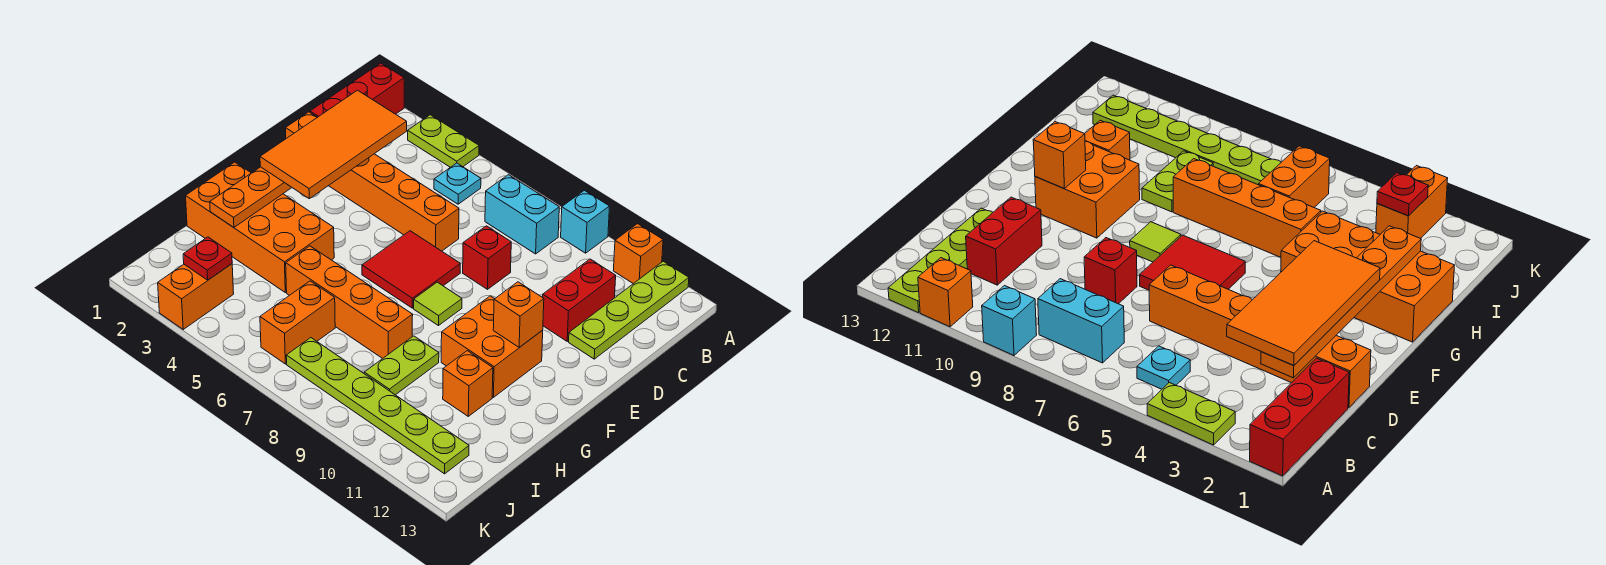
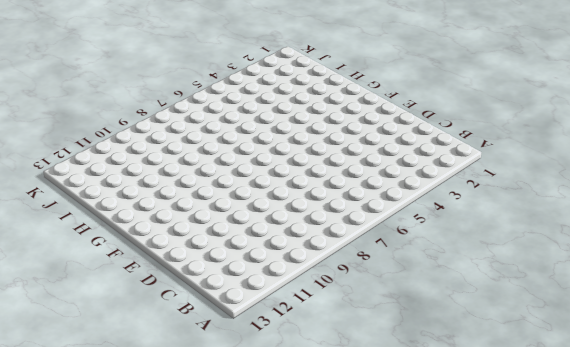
none -> red 1x3 brick [310,63,404,117]
none -> lime 1x2 plate [408,115,479,167]
none -> cyan 1x1 brick [561,190,610,253]

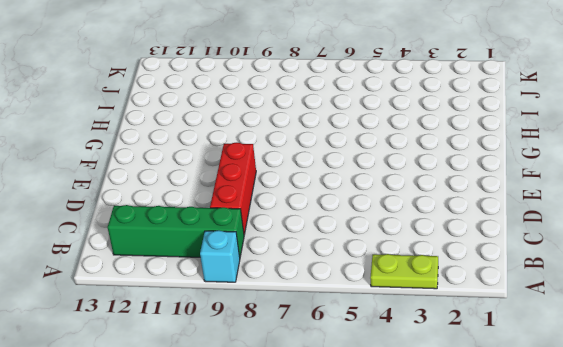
green 1x4 brick [107,205,244,257] -> lime 1x4 plate [569,261,689,359]
red 1x3 brick [210,143,256,235] -> red 1x3 brick moved to [310,63,404,117]
none -> orange 1x1 brick [613,224,663,284]
none -> cyan 1x1 plate [434,163,481,204]
none -> cyan 1x2 brick [485,175,559,254]

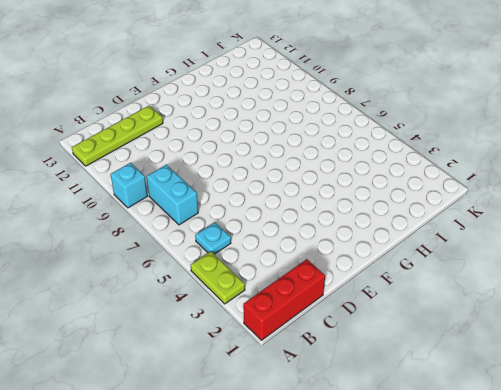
none -> orange 1x1 brick [613,224,663,284]
none -> red 1x2 brick [543,259,616,341]
none -> orange 1x6 brick [286,112,459,251]

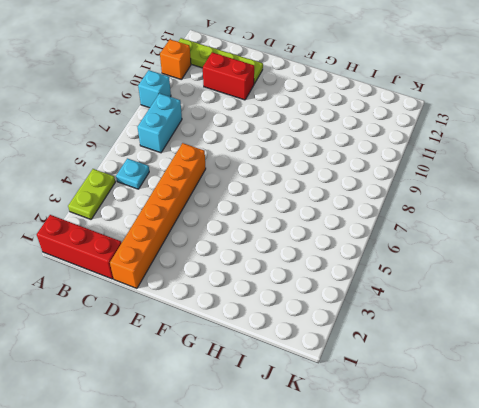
none -> red 1x1 brick [463,226,511,289]
none -> red 2x2 tile [362,231,460,308]
none -> lime 1x1 tile [414,282,462,326]

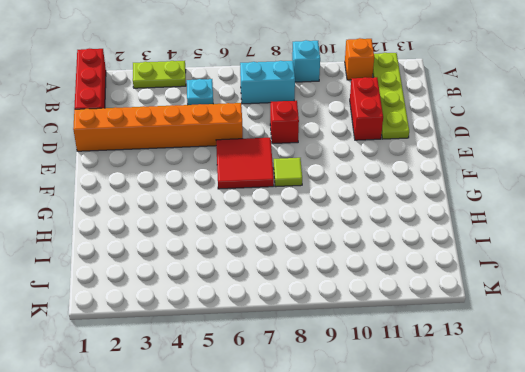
none -> orange 2x2 brick [441,296,543,397]
none -> orange 2x4 brick [186,162,334,292]
none -> orange 1x4 brick [286,246,413,359]

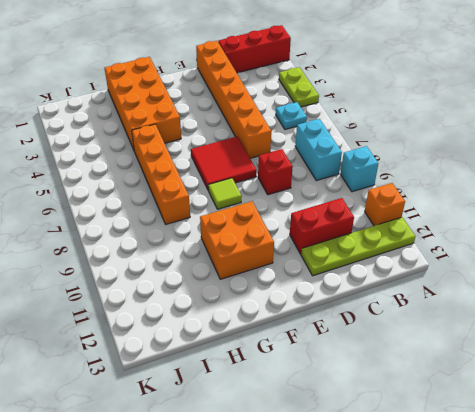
none -> lime 1x2 plate [364,336,439,395]
none -> orange 1x1 brick [443,351,493,416]
none -> orange 1x2 brick [260,281,335,364]

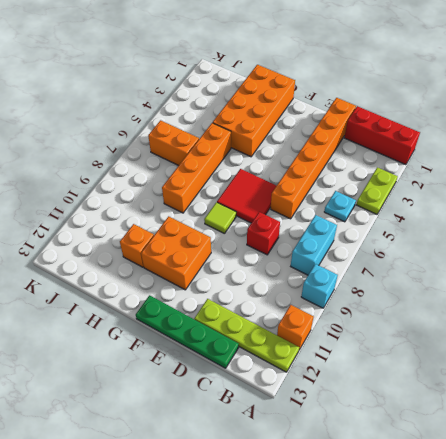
green 1x4 plate [136,295,239,368] -> none
none -> red 1x2 brick [543,259,616,341]
none -> lime 1x2 plate [364,336,439,395]
none -> orange 1x2 brick [158,264,234,329]

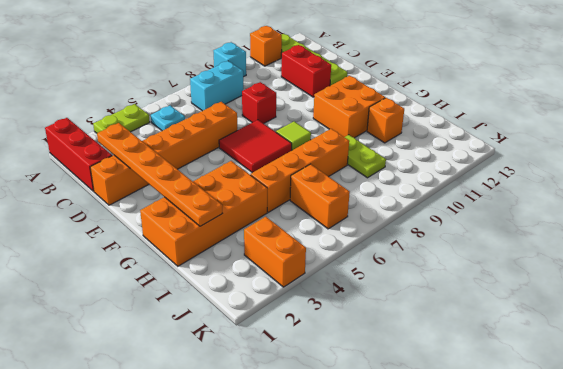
none -> lime 1x6 plate [286,338,469,474]
none -> orange 1x1 brick [493,282,544,347]
none -> red 1x1 plate [183,237,232,280]

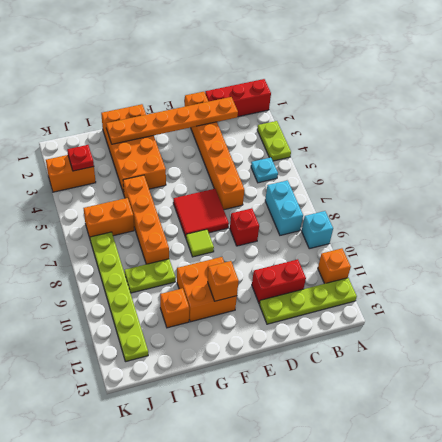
none -> orange 2x4 tile [260,90,407,199]

